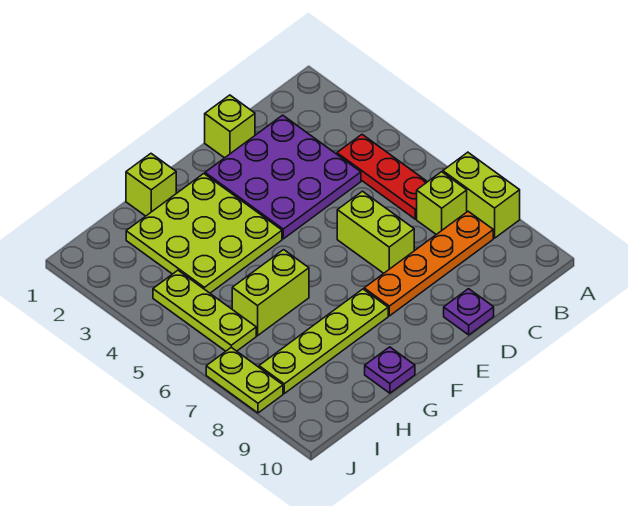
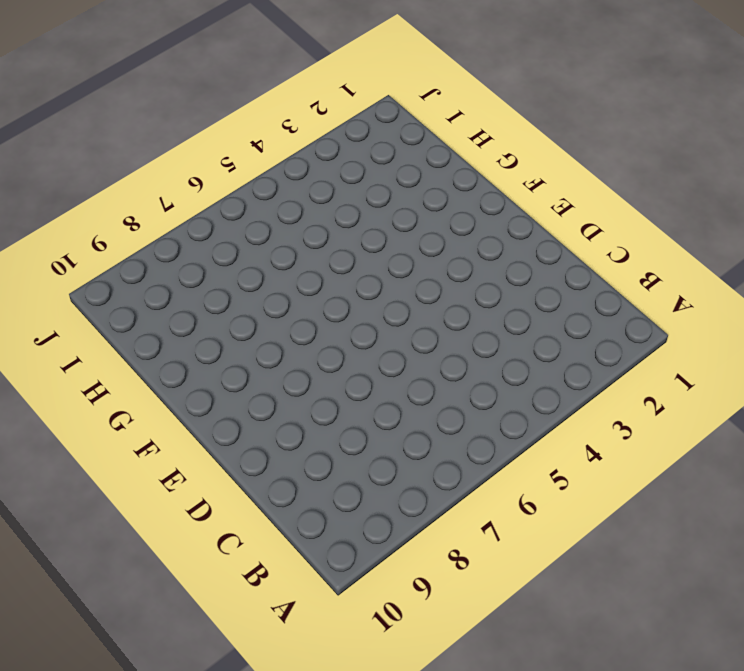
none -> lime 1x2 brick [443,152,520,238]
none -> red 1x3 plate [337,135,427,219]
none -> lime 1x1 brick [417,172,467,235]

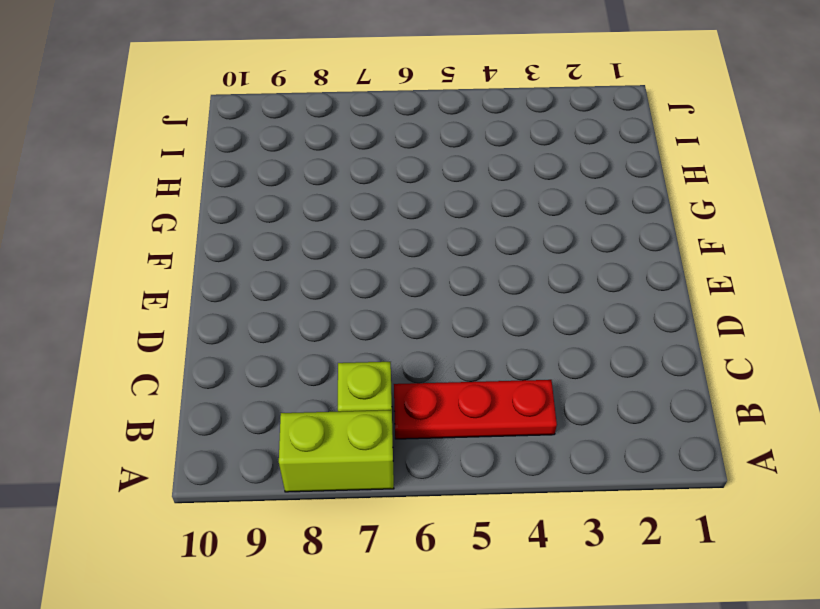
none -> orange 1x4 plate [364,211,493,316]
none -> purple 3x3 plate [205,115,361,239]
none -> lime 1x1 brick [205,95,255,158]

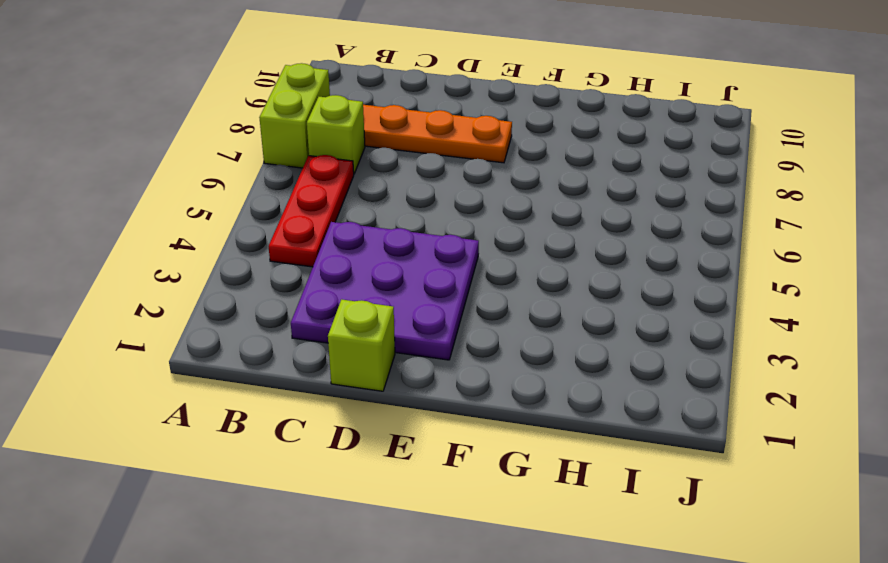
none -> lime 1x2 brick [337,191,414,273]
none -> purple 1x1 plate [444,289,494,335]
none -> lime 3x3 plate [126,174,282,293]

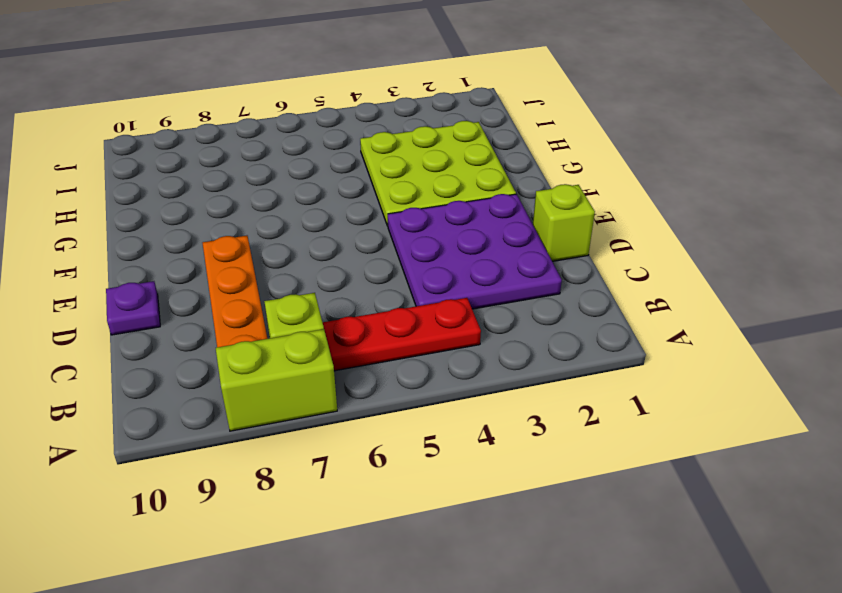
none -> lime 1x2 brick [337,191,414,273]
none -> lime 1x4 plate [259,289,388,393]
none -> lime 1x1 brick [126,154,176,216]

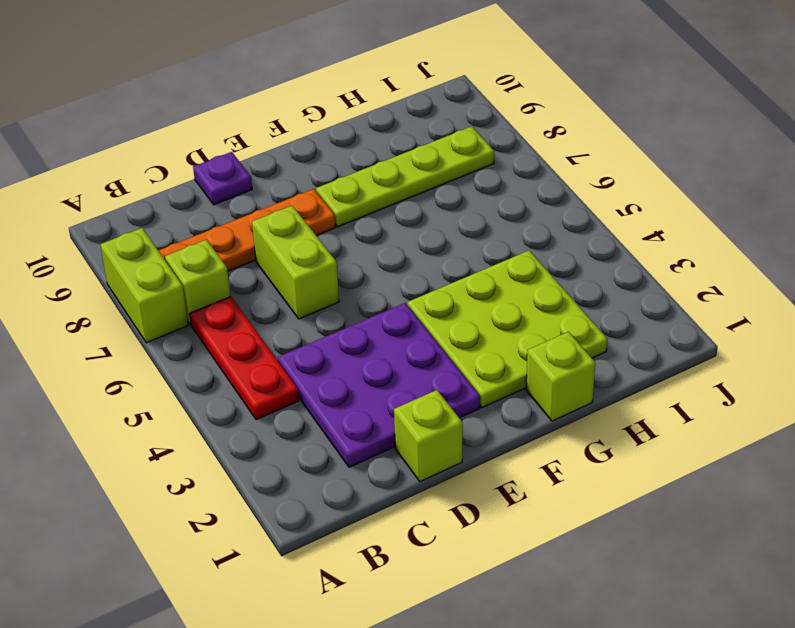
none -> lime 1x2 brick [232,250,309,336]
none -> purple 1x1 plate [365,347,415,393]
none -> lime 1x3 plate [153,270,256,351]

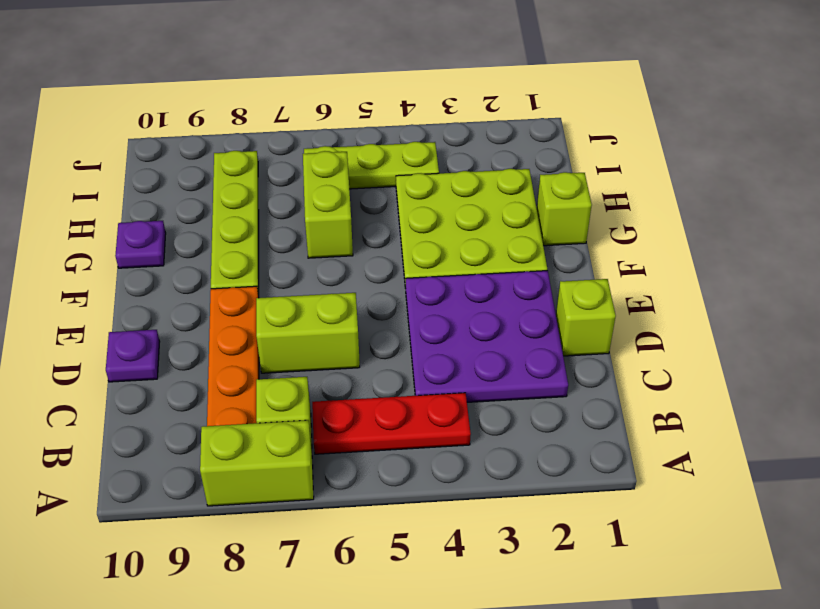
none -> lime 1x2 plate [206,347,283,413]

